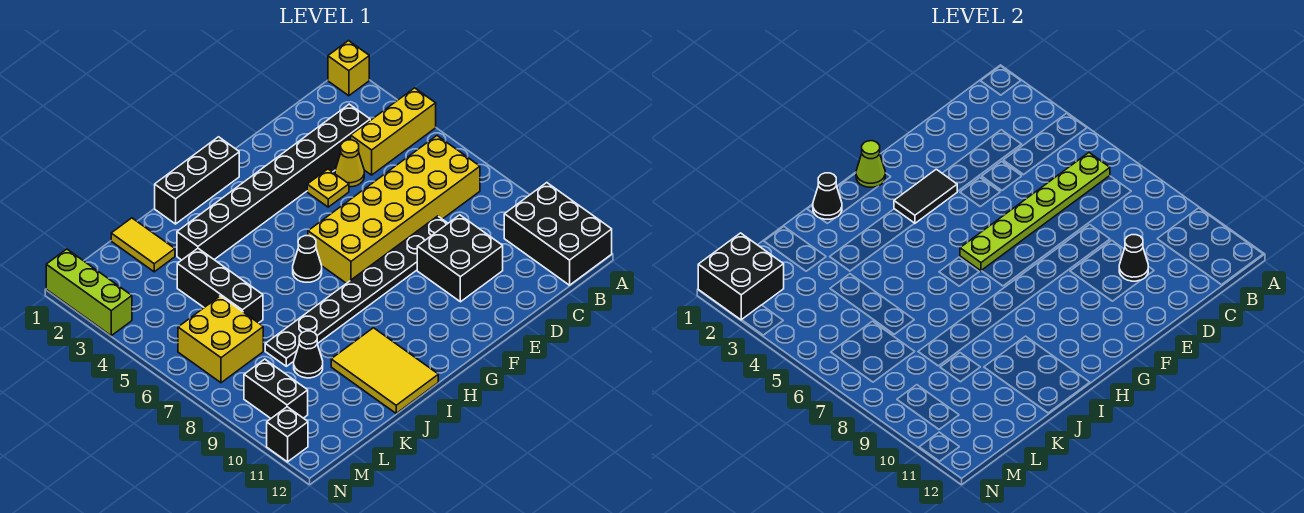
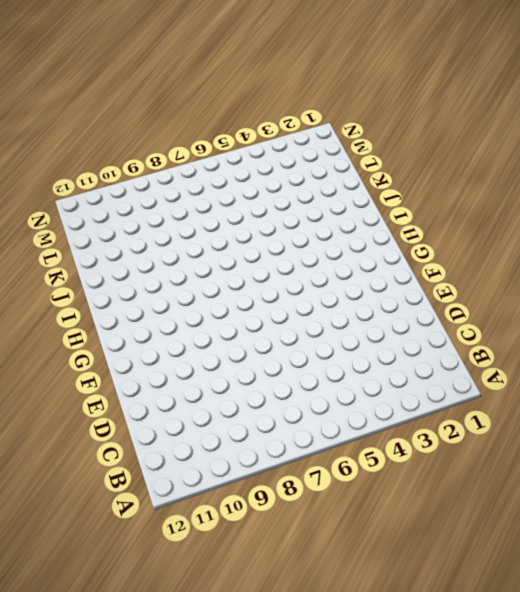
none -> yellow 1x1 brick [328,41,369,96]
none -> yellow 1x3 brick [351,88,436,175]
none -> black 2x3 brick [504,183,612,285]

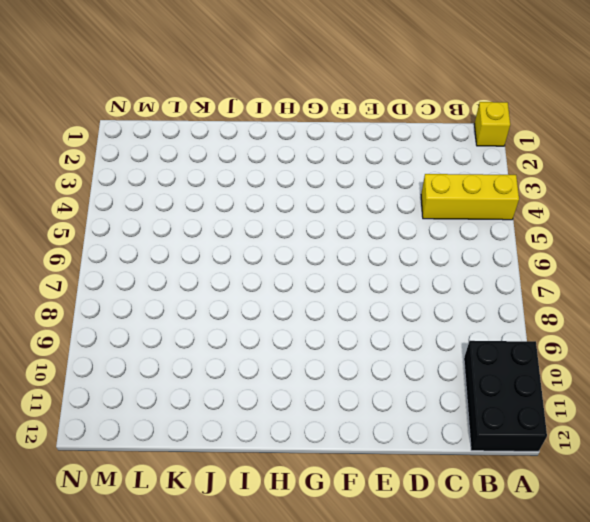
none -> yellow 2x6 brick [308,136,480,283]
none -> black 1x8 brick [177,104,370,260]
none -> yellow 1x1 cone [335,140,364,187]

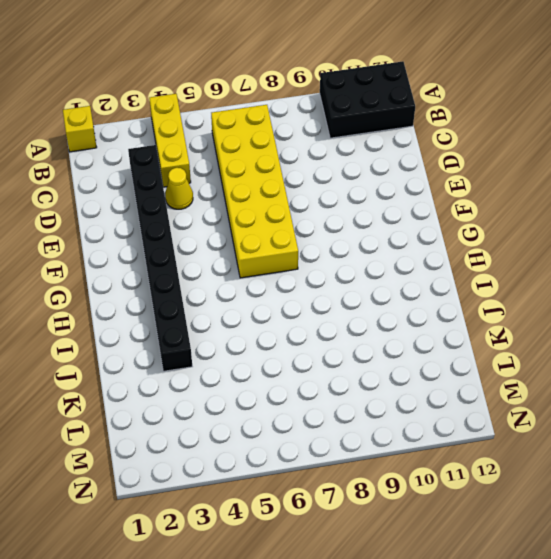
none -> black 1x8 plate [265,216,448,366]
none -> black 2x2 brick [417,215,503,302]
none -> yellow 1x1 plate [307,169,349,207]

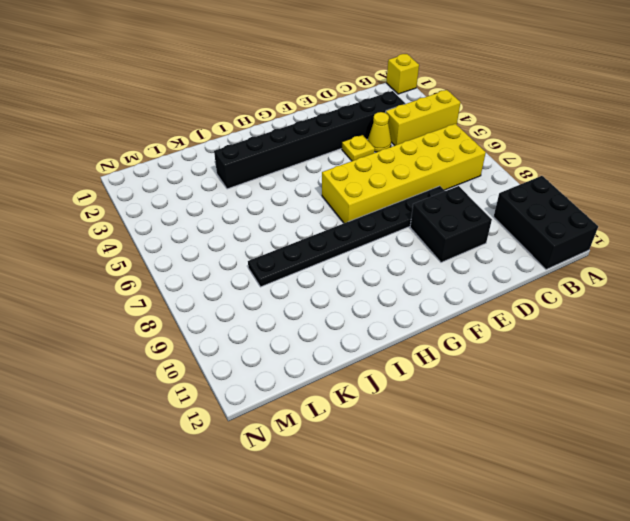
none -> black 1x3 brick [155,137,239,224]
none -> black 1x1 cone [293,236,322,282]
none -> yellow 2x3 tile [331,328,438,413]

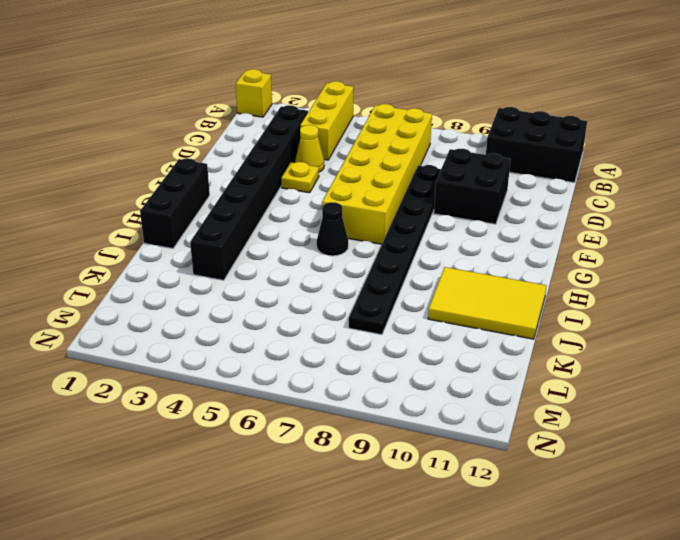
none -> yellow 1x2 tile [111,218,175,272]
none -> black 1x3 brick [177,248,263,323]
none -> black 1x1 cone [294,331,323,378]

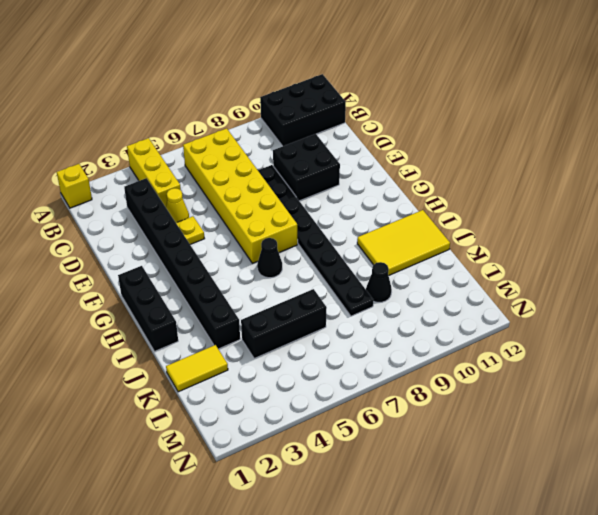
none -> yellow 2x2 brick [178,296,263,383]
none -> black 1x2 brick [244,359,308,418]
none -> lime 1x3 brick [46,249,132,336]

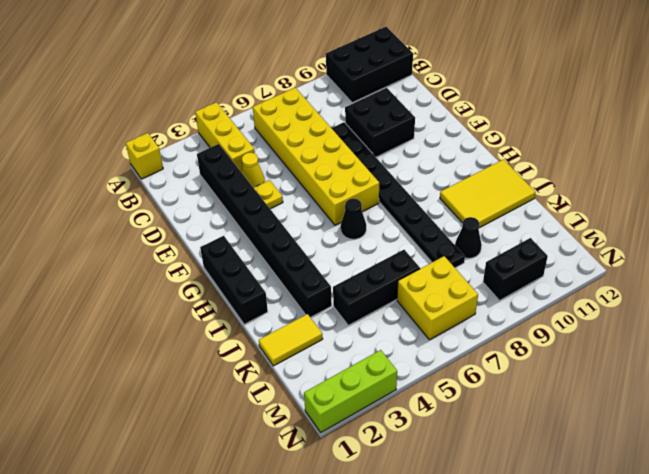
none -> black 1x1 brick [267,407,308,462]
none -> lime 1x6 plate [960,153,1110,271]
none -> black 1x1 cone [1119,235,1148,281]

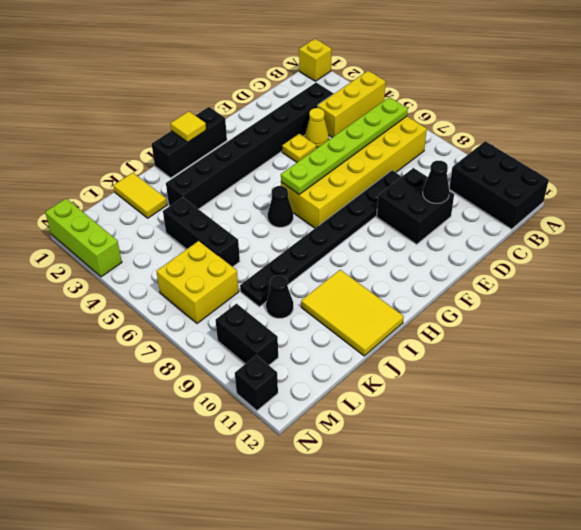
yellow 1x1 tile [170,111,206,142] -> none
none -> black 1x2 tile [894,169,957,223]
none -> lime 1x1 cone [856,141,885,187]
none -> black 1x1 cone [813,173,842,219]

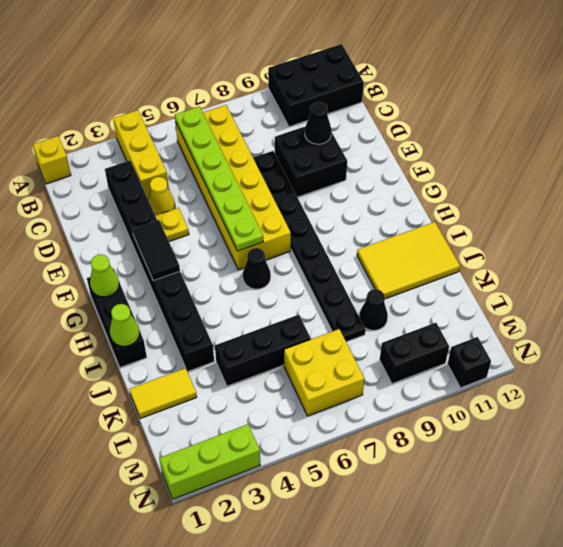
lime 1x1 cone [110,304,140,346] -> black 1x1 cone [813,173,842,219]
none -> black 2x2 brick [698,233,784,320]

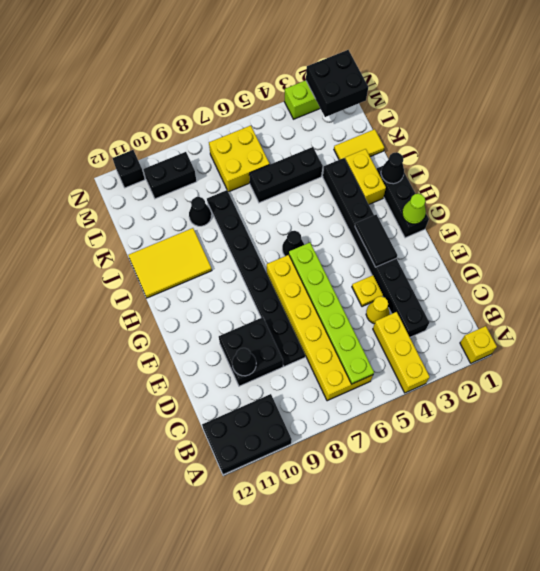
yellow 1x2 brick [345,149,386,204] -> none

